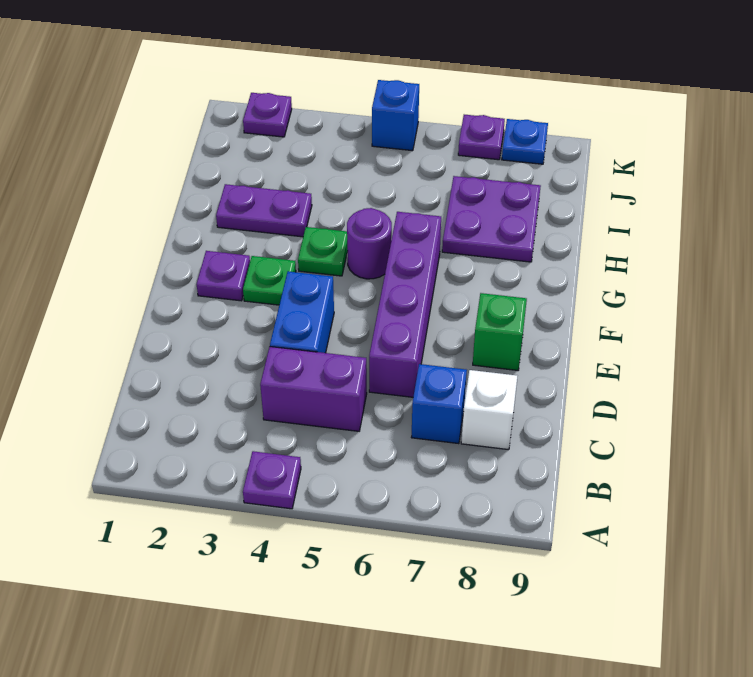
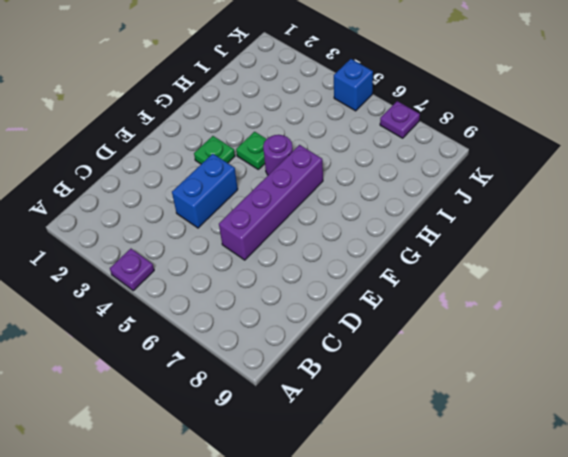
none -> purple 1x2 brick [260,347,367,431]
none -> blue 1x1 brick [411,364,467,444]
none -> white 1x1 brick [461,370,517,450]

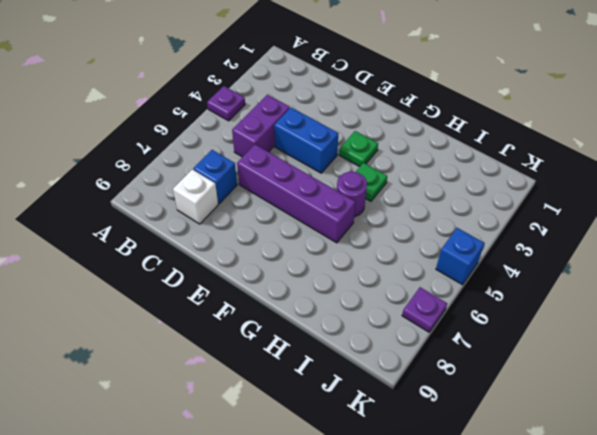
none -> green 1x1 brick [473,293,527,370]
none -> purple 1x1 plate [197,251,250,301]
none -> purple 1x2 plate [216,184,312,237]

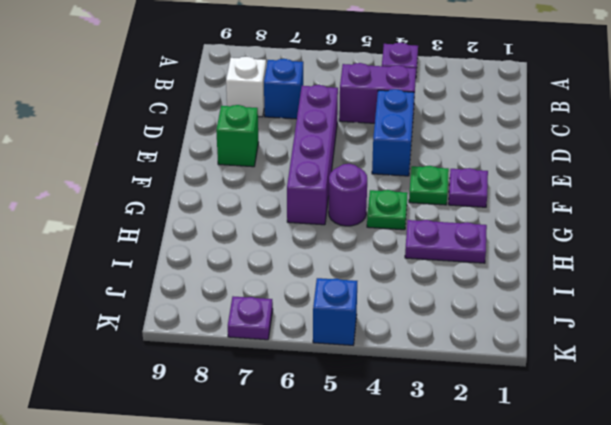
none -> purple 2x2 plate [442,176,541,262]
none -> purple 1x1 plate [243,93,292,137]
none -> blue 1x1 plate [502,119,548,164]

